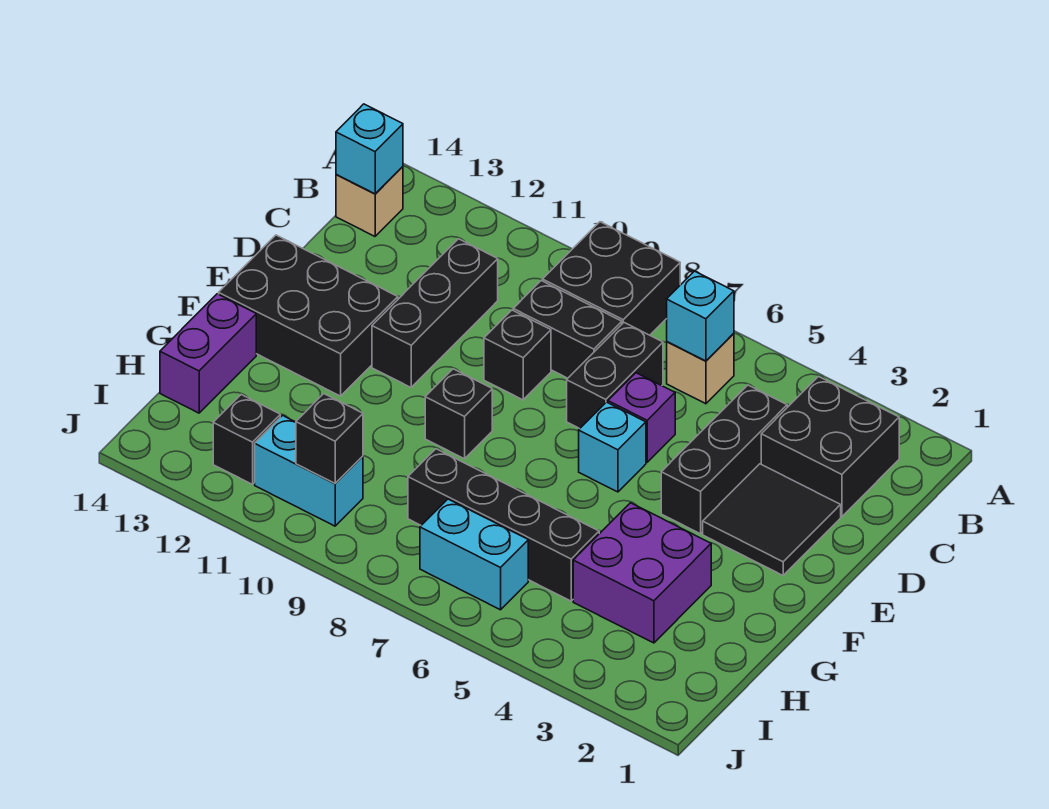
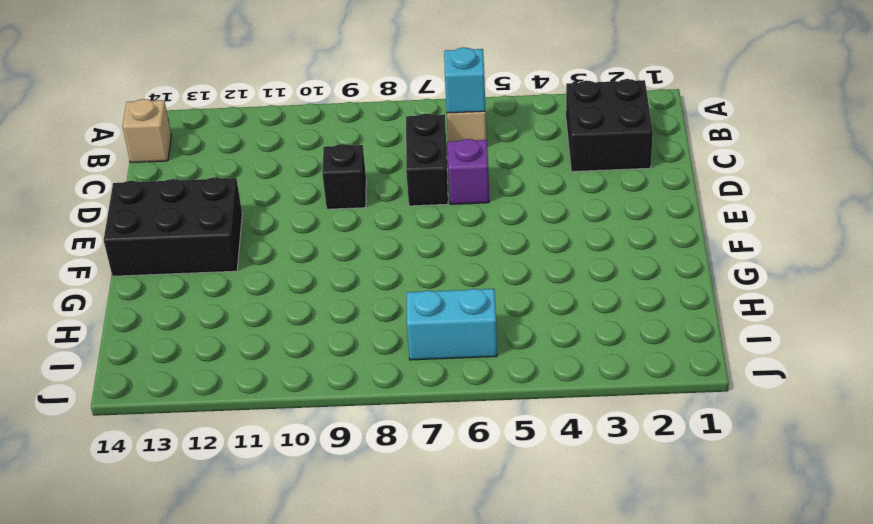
none -> black 2x2 brick [543,222,680,335]
none -> black 1x3 brick [661,385,787,534]
none -> black 1x2 brick [513,281,622,378]

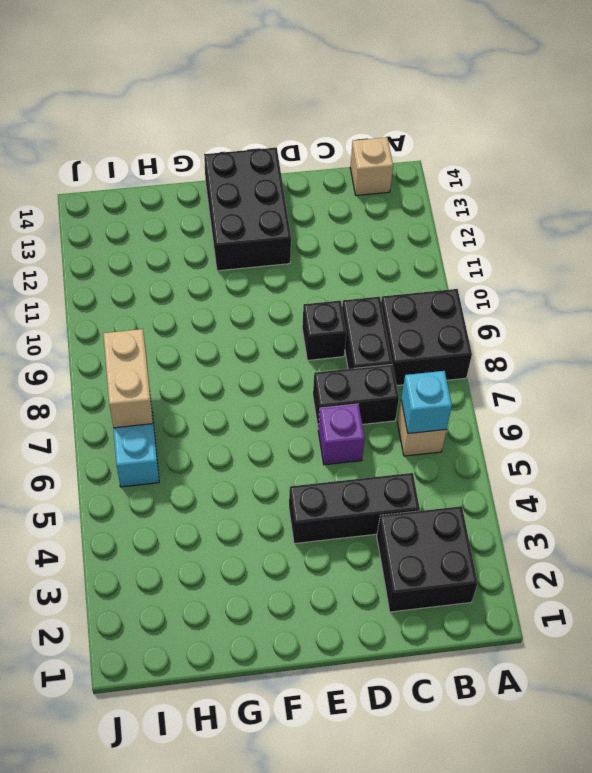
tan 1x2 brick [103,329,153,428] -> none
none -> black 1x3 brick [372,239,498,387]
none -> black 2x2 tile [703,464,841,575]
none -> cyan 1x1 brick [579,402,646,492]

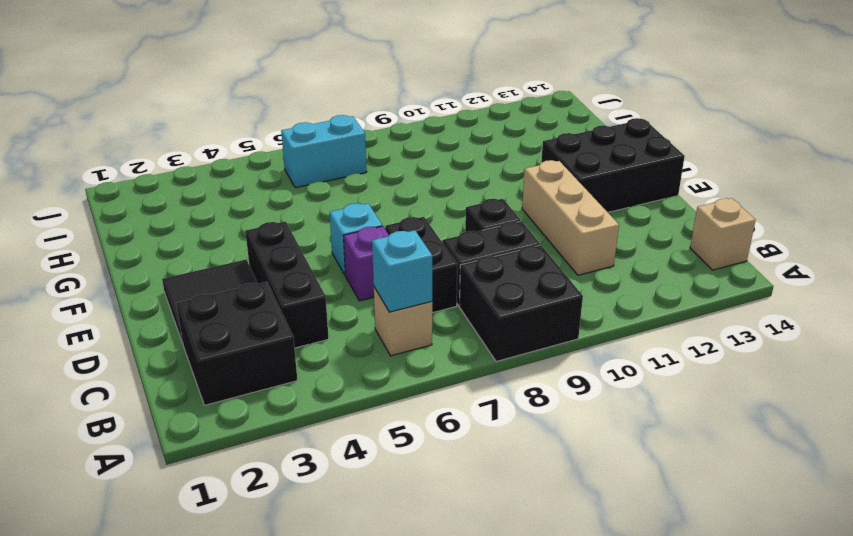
tan 1x3 brick [522,160,619,275] -> black 1x3 brick [372,239,498,387]
none -> black 1x1 brick [425,369,492,459]
none -> purple 2x2 brick [573,503,711,643]
none -> purple 1x2 brick [160,294,256,413]

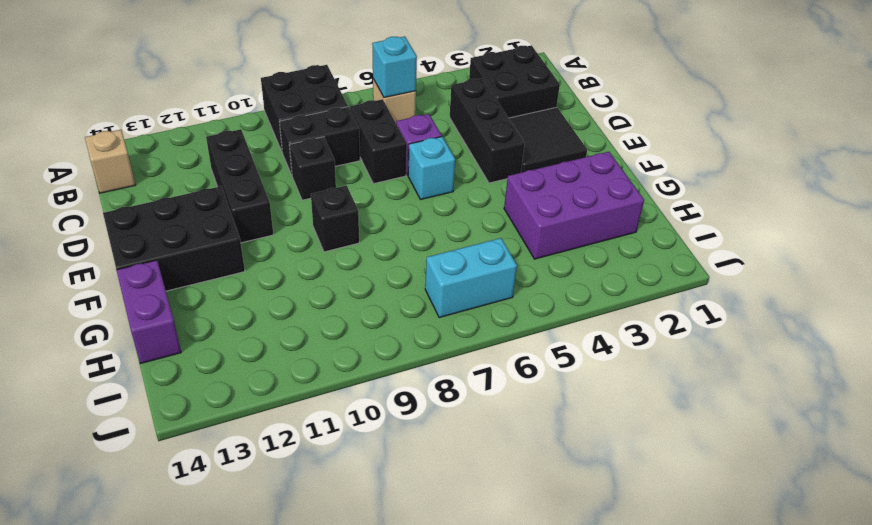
purple 2x3 brick [504,152,644,259] -> purple 2x2 brick [573,503,711,643]
none -> black 1x4 brick [408,449,599,601]
none -> cyan 1x2 brick [255,415,363,526]
none -> black 1x1 brick [213,395,280,484]

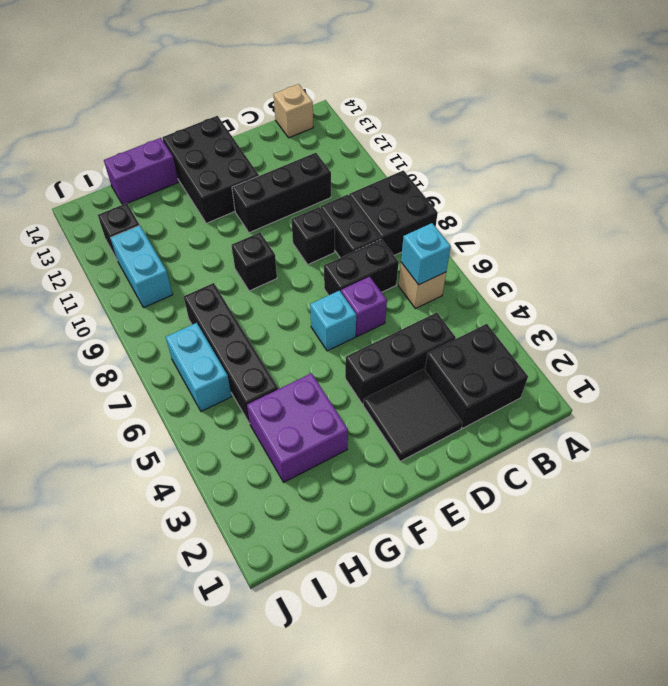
none -> cyan 1x1 brick [336,104,403,194]
none -> black 1x1 brick [296,394,363,483]

